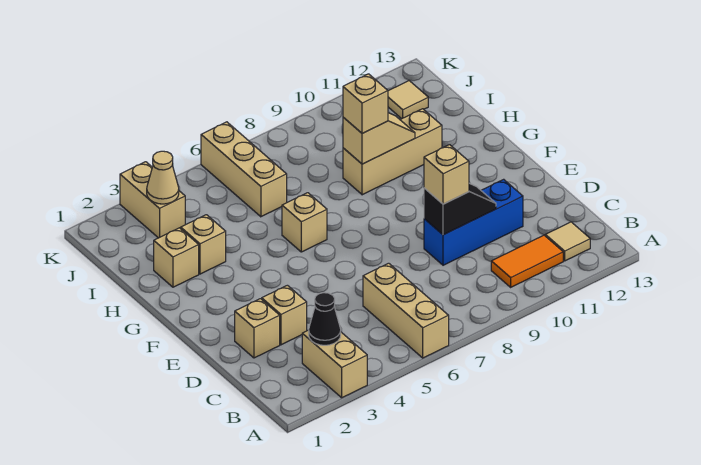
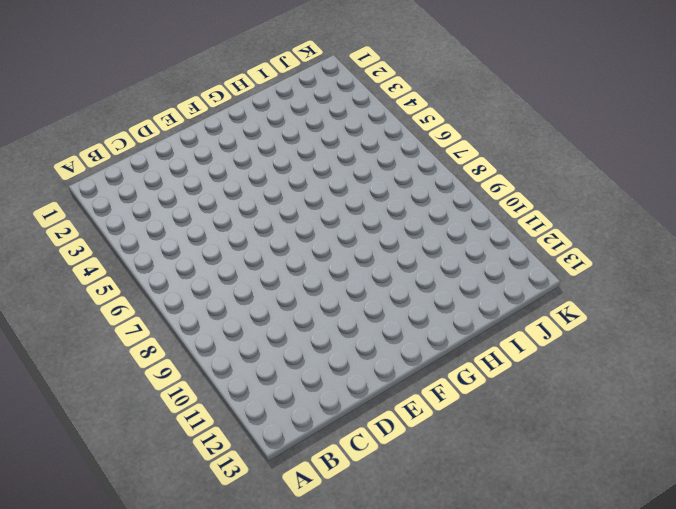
none -> tan 1x2 brick [302,330,367,398]
none -> tan 1x3 brick [363,263,449,358]
none -> orange 1x2 tile [491,235,563,287]

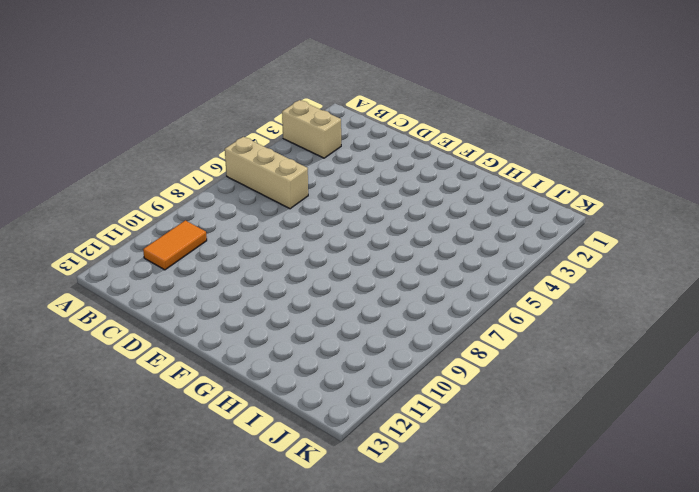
none -> tan 1x1 tile [545,222,590,261]
none -> tan 1x1 brick [235,299,280,358]
none -> tan 1x1 brick [262,285,307,345]

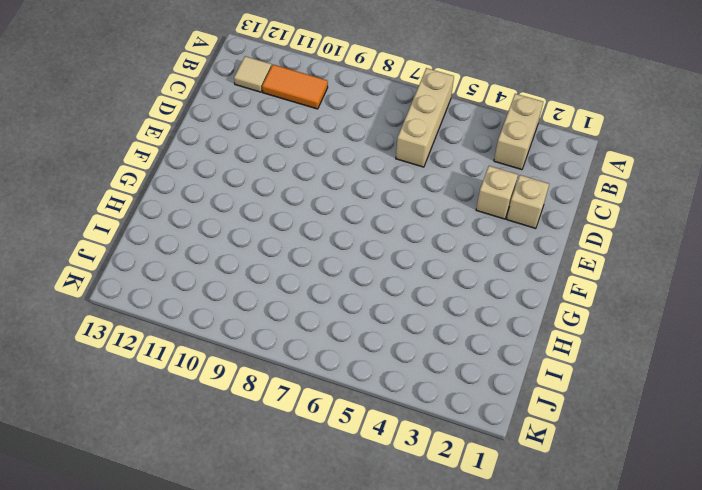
none -> blue 1x3 brick [424,179,523,265]
none -> tan 1x1 brick [282,193,327,252]
none -> tan 1x1 brick [154,228,199,287]

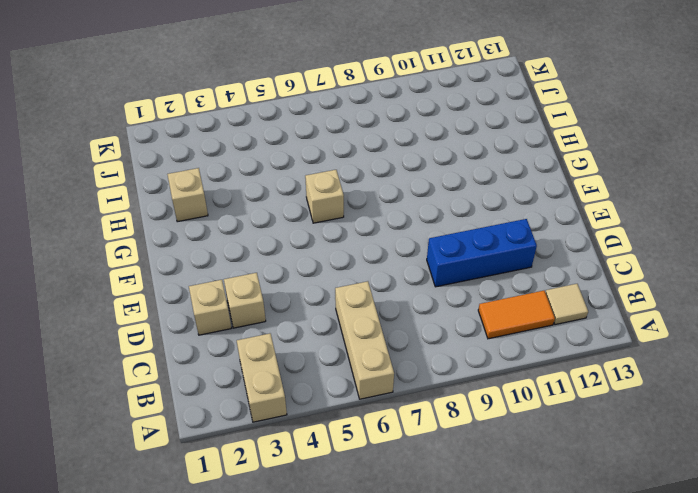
none -> tan 1x1 brick [181,215,226,274]
none -> tan 1x3 brick [343,109,442,195]
none -> tan 1x3 brick [201,122,287,217]

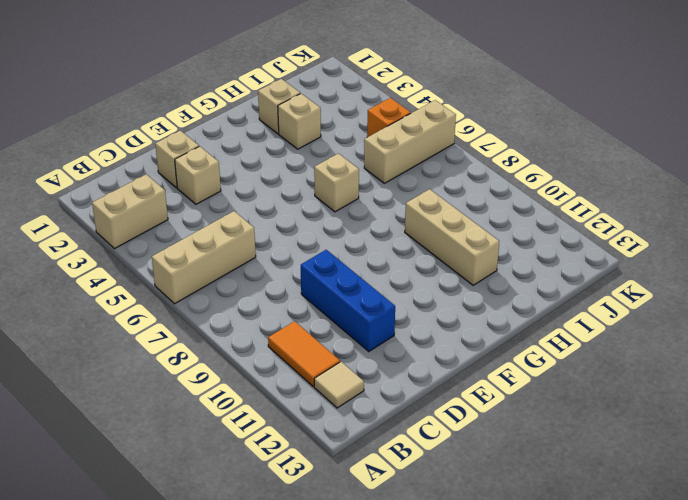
orange 1x1 brick [367,98,411,137] -> none
none -> tan 1x2 brick [120,162,185,238]
none -> tan 1x1 tile [388,81,428,119]
none -> black 1x1 cone [309,293,341,345]

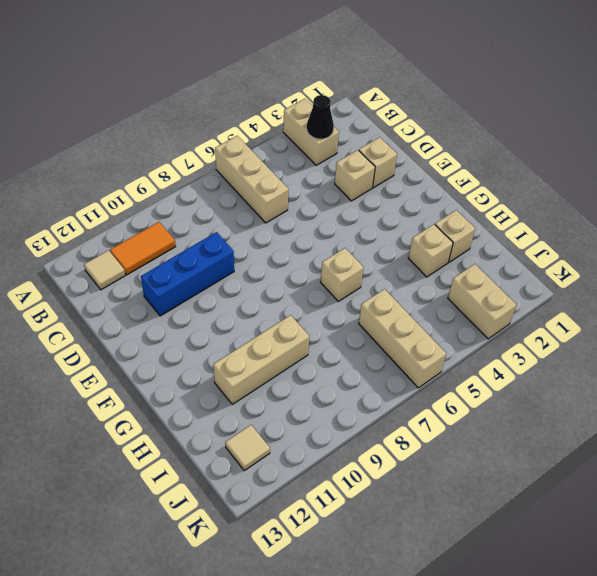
none -> black 1x2 slope [424,183,496,235]
none -> tan 1x2 slope [343,113,415,164]
none -> tan 1x1 cone [147,151,179,204]

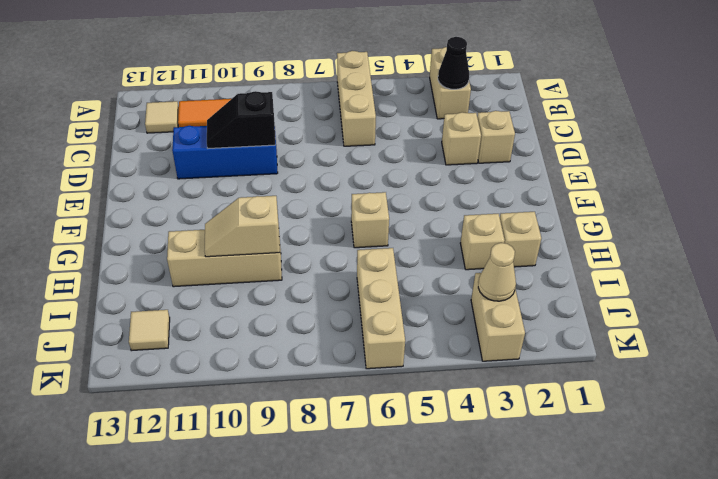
none -> tan 1x1 brick [424,145,469,204]
none -> tan 1x1 brick [343,74,388,134]

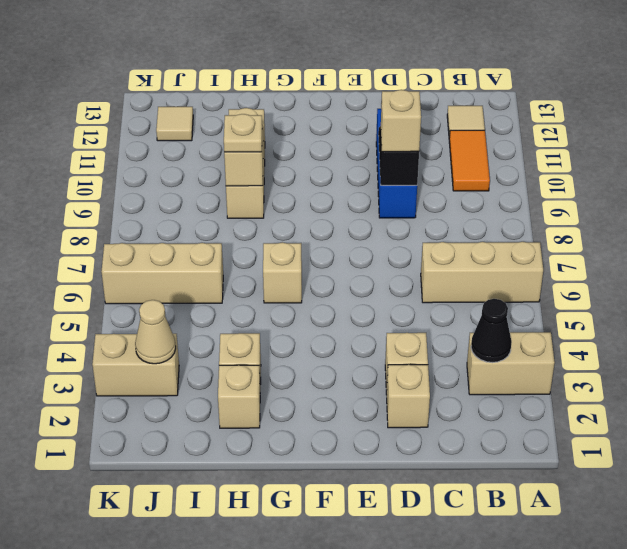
tan 1x1 plate [224,114,262,152] -> tan 1x1 brick [343,74,388,134]

